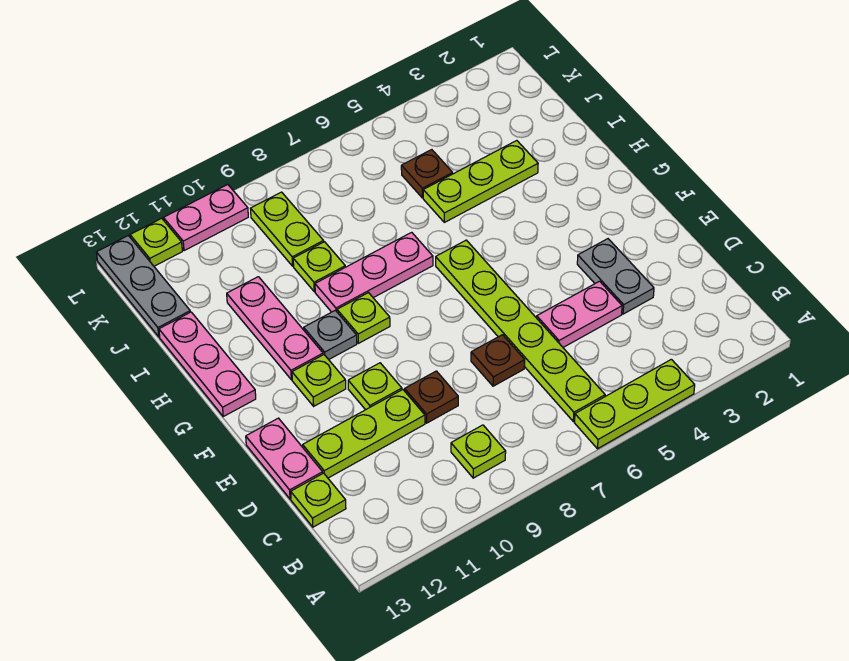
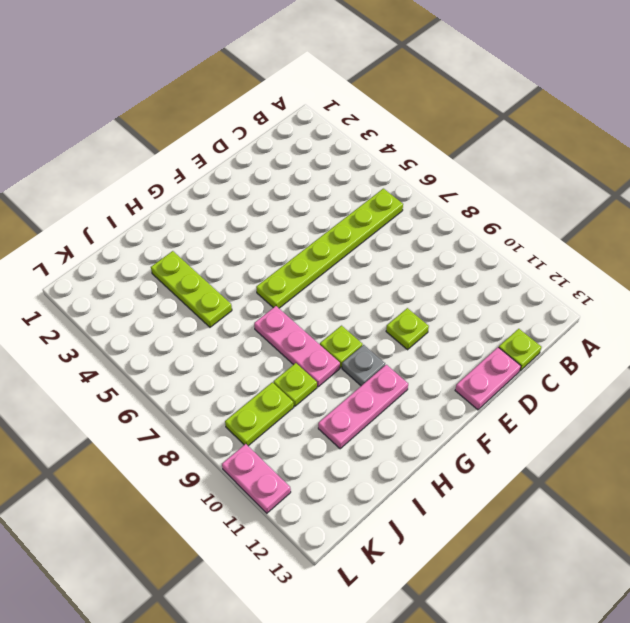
none -> lime 1x3 plate [575,359,695,449]
none -> lime 1x1 plate [451,425,506,478]
none -> grey 1x2 plate [577,239,654,314]

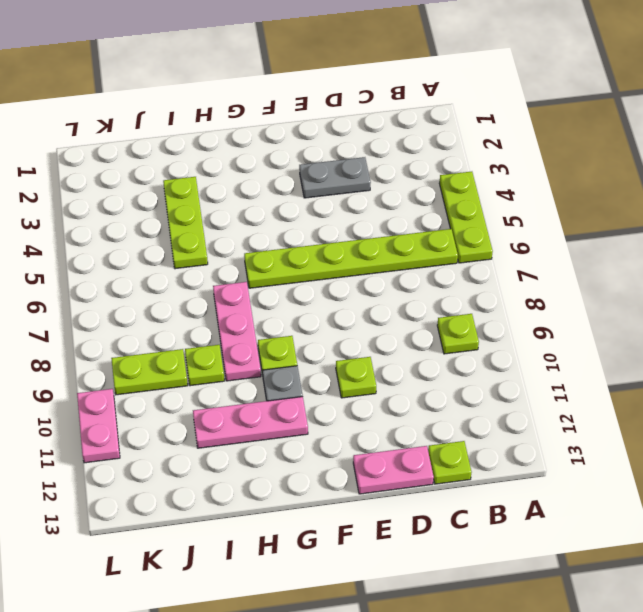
none -> pink 1x2 plate [537,281,622,347]
none -> brown 1x1 plate [471,335,525,386]
none -> brown 1x1 plate [405,371,458,423]

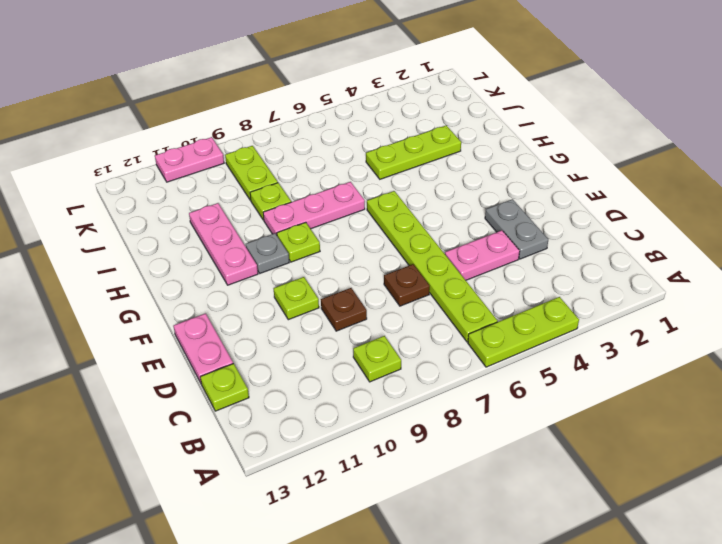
none -> lime 1x3 plate [303,390,425,478]
none -> lime 1x1 plate [292,355,346,406]
none -> pink 1x3 plate [159,312,256,416]

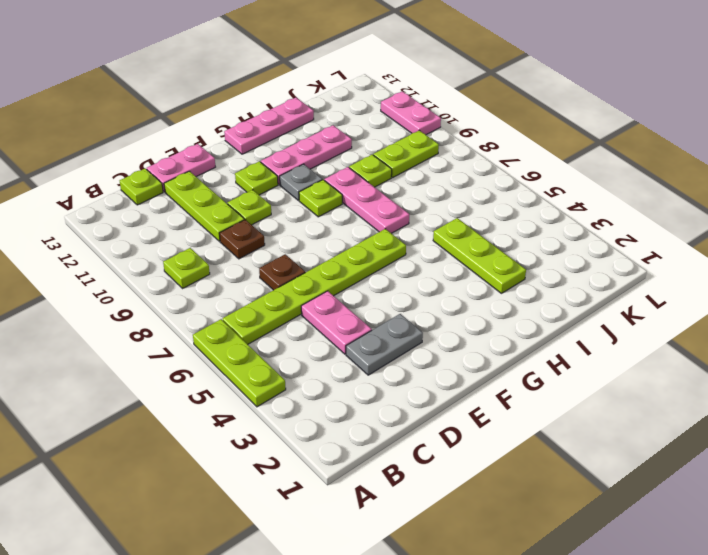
none -> brown 1x1 plate [401,150,453,198]
none -> grey 1x3 plate [96,236,190,337]
none -> lime 1x1 plate [130,218,182,266]

